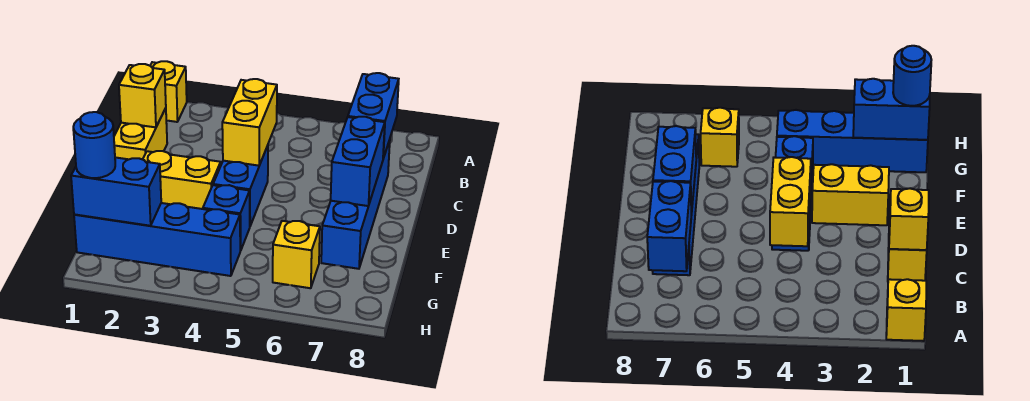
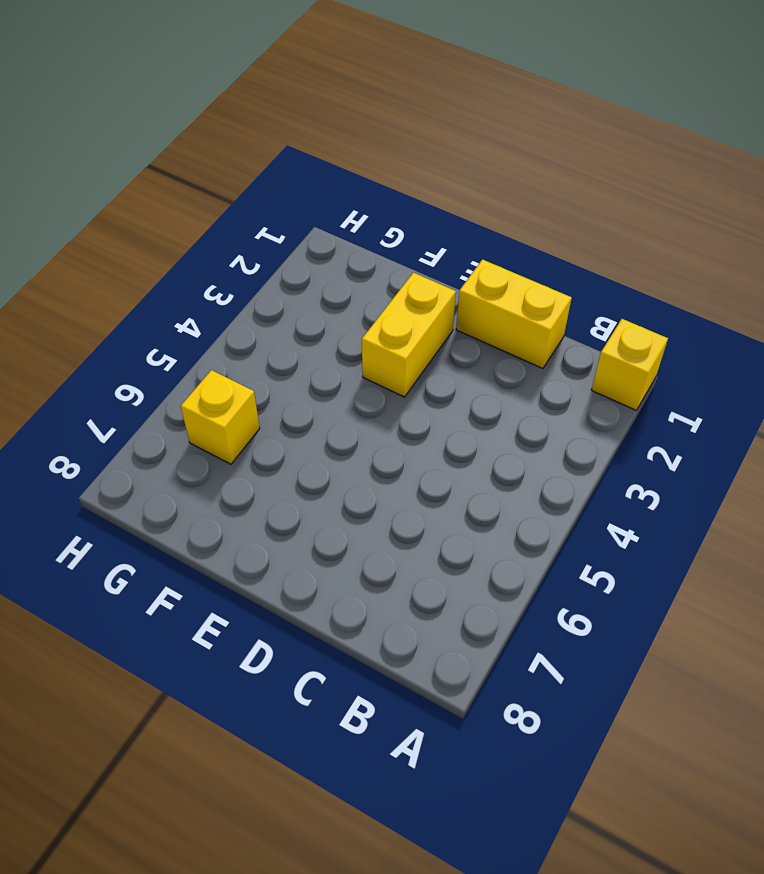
none -> blue 1x4 brick [321,140,390,269]
none -> blue 1x2 brick [213,145,268,226]
none -> blue 1x1 brick [203,185,250,251]

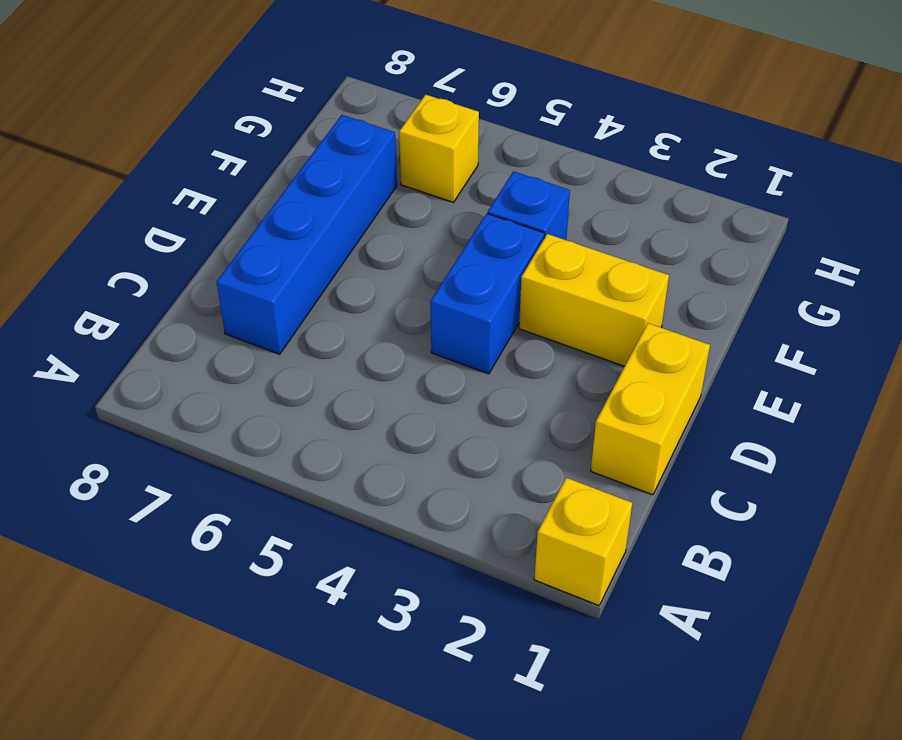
none -> blue 1x4 brick [74,203,240,276]
none -> blue 1x2 brick [348,73,399,158]
none -> yellow 1x1 brick [119,64,166,127]

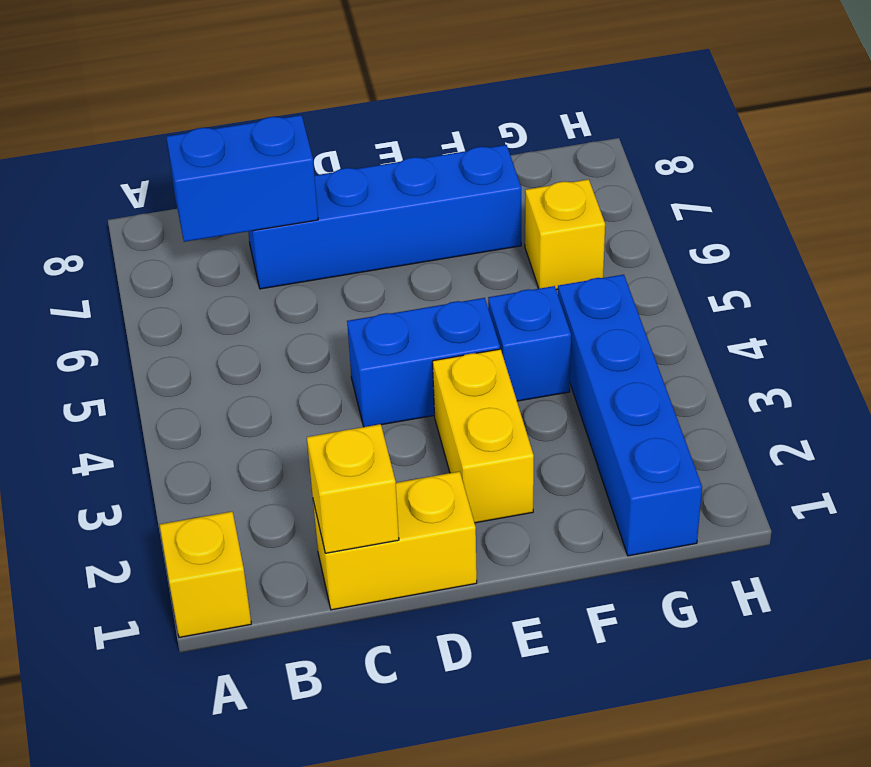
none -> yellow 1x2 brick [222,79,277,166]
none -> blue 1x2 brick [331,117,385,206]
none -> blue 1x2 brick [71,157,161,226]

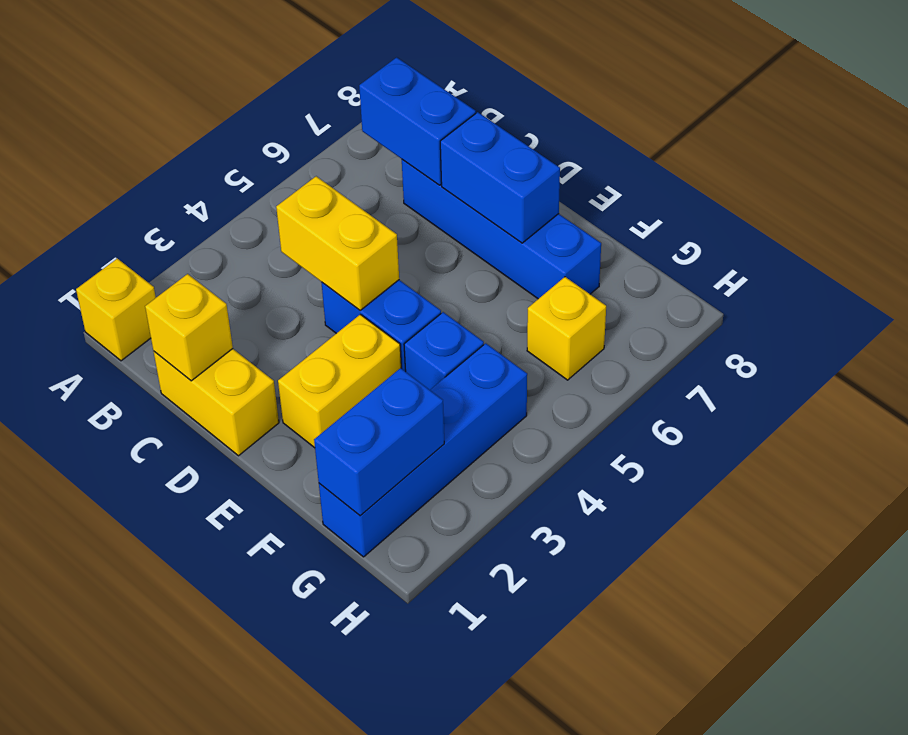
none -> blue 1x1 round brick [73,112,115,178]

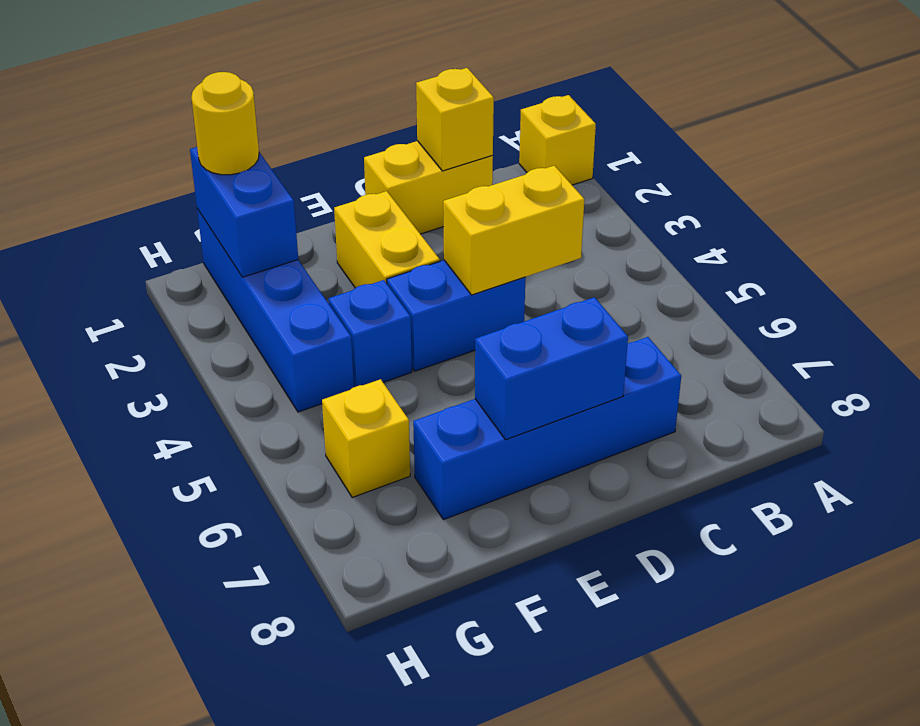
yellow 1x1 round brick [191,72,259,175] -> blue 1x1 round brick [73,112,115,178]
none -> blue 1x2 brick [348,73,399,158]

